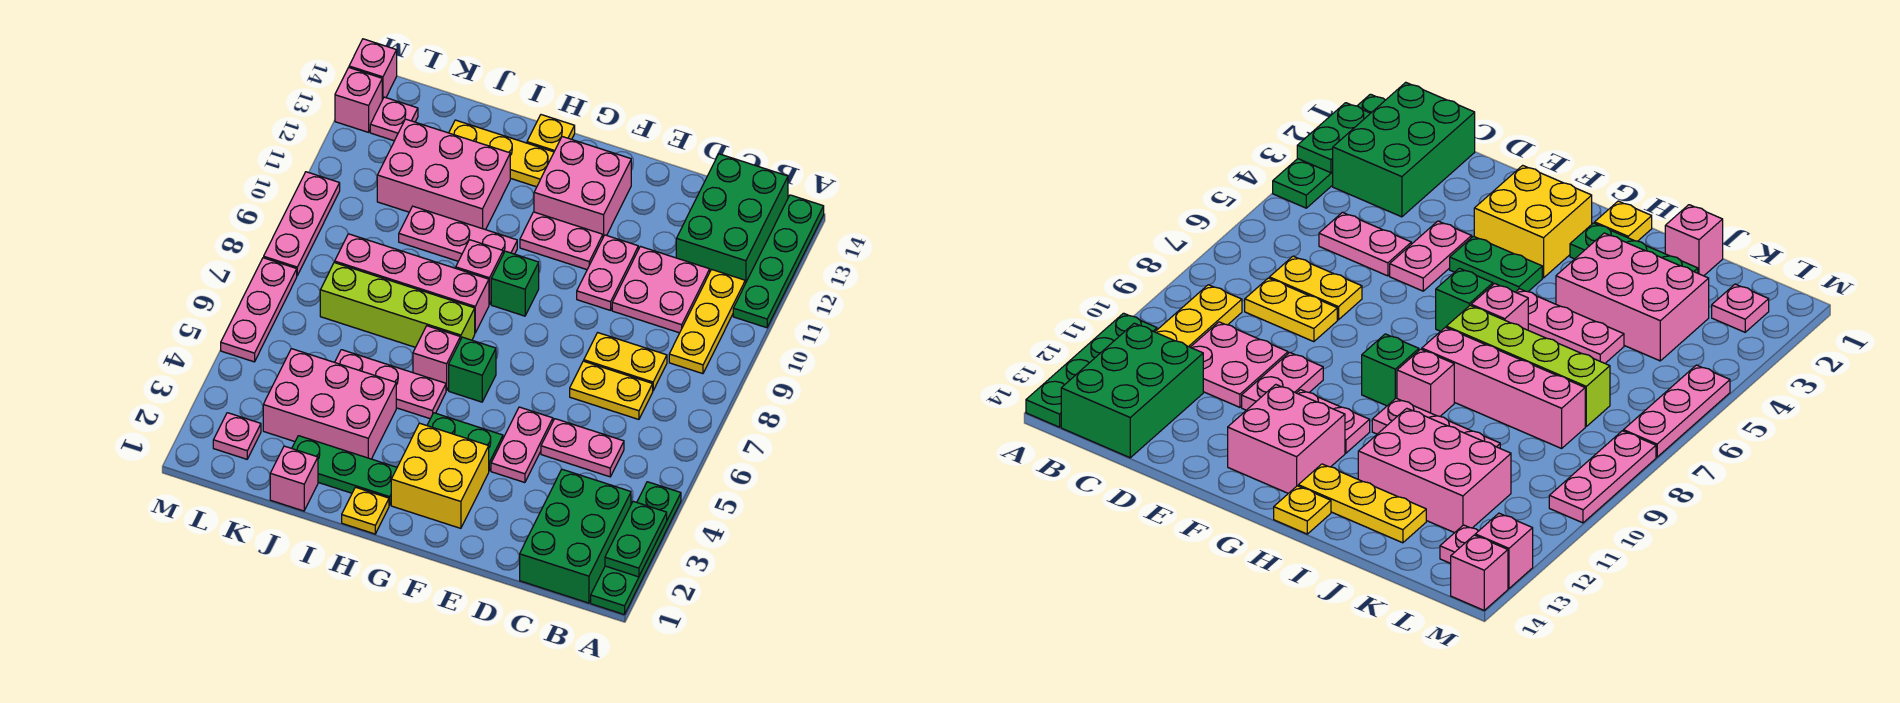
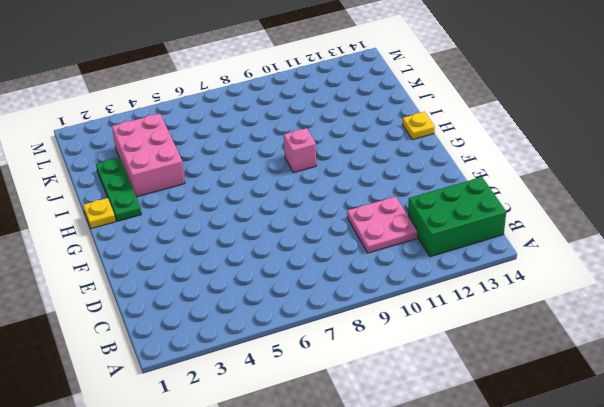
none -> green 1x4 plate [591,482,681,615]
none -> green 1x4 plate [733,195,824,328]
none -> green 2x3 brick [520,469,631,603]
none -> yellow 1x3 plate [669,270,745,374]

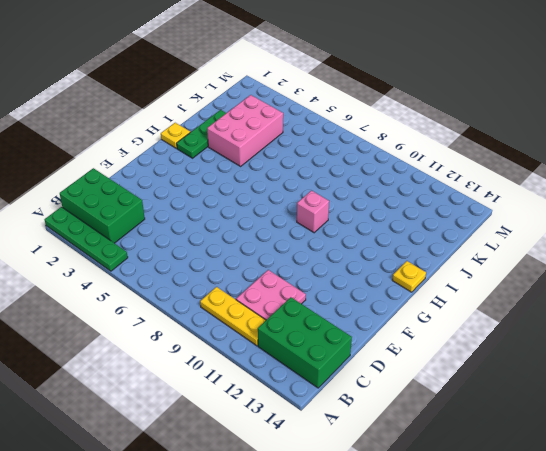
none -> green 1x4 plate [733,195,824,328]
none -> pink 1x2 plate [541,419,624,477]
none -> yellow 1x2 plate [570,361,653,419]
none -> yellow 1x2 plate [584,333,667,390]

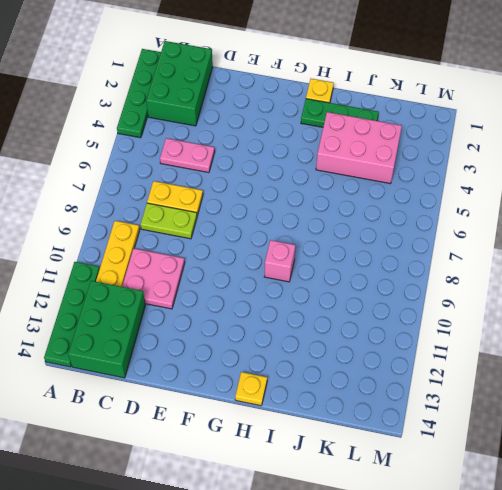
lime 1x2 plate [140,203,197,239] -> yellow 1x2 plate [584,333,667,390]
none -> pink 1x2 plate [491,407,553,483]
none -> pink 1x2 plate [577,235,638,310]
none -> yellow 2x2 brick [391,423,489,528]
none -> green 1x2 plate [427,413,503,471]

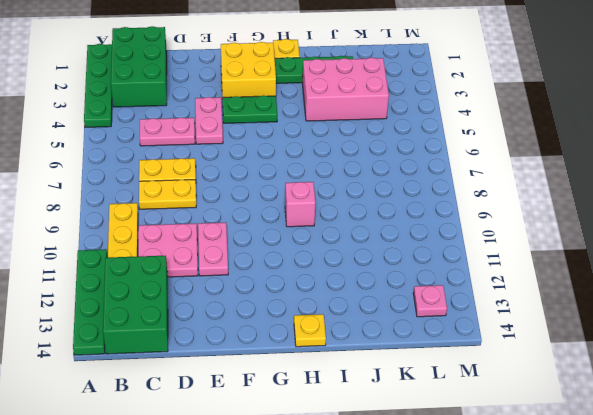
none -> pink 1x2 plate [520,212,603,270]
none -> pink 2x2 brick [534,137,631,237]
none -> green 1x1 brick [449,337,496,402]
none -> green 1x1 brick [491,251,539,316]

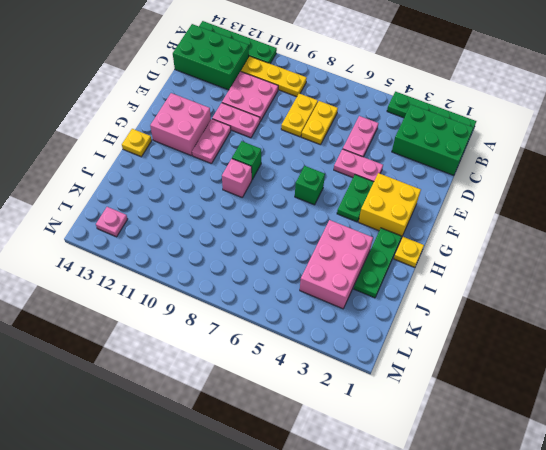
none -> pink 1x3 plate [335,350,446,419]
none -> pink 1x1 brick [413,326,460,391]
none -> lime 1x4 brick [320,263,475,347]
none -> pink 1x4 brick [335,234,489,333]

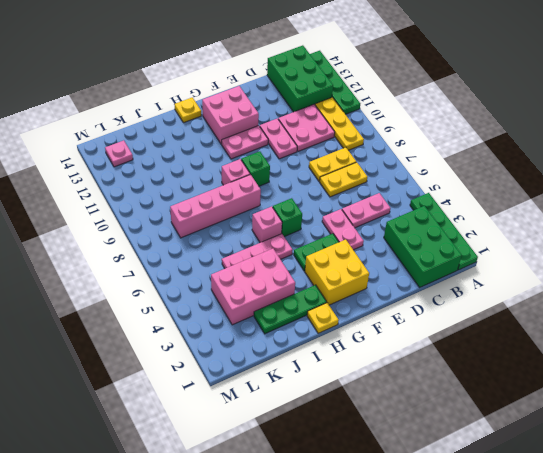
none -> lime 1x4 brick [320,263,475,347]
none -> pink 1x3 plate [399,206,517,261]
none -> yellow 1x3 plate [449,120,554,187]
none -> pink 2x3 brick [377,119,510,230]

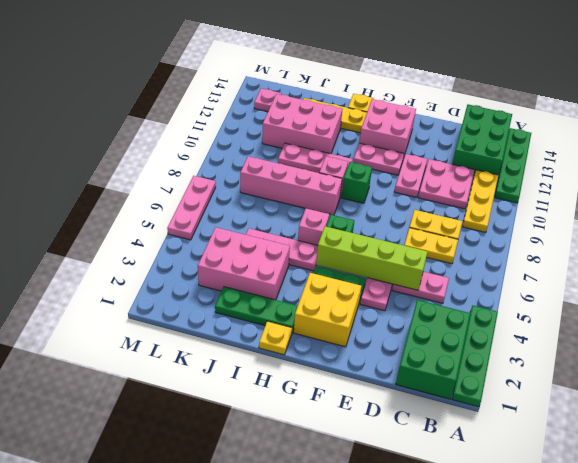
lime 1x4 brick [316,226,428,290] -> lime 1x4 brick moved to [320,263,475,347]
none -> pink 1x1 brick [270,446,318,511]
none -> pink 1x1 plate [213,413,261,459]
none -> pink 1x3 plate [264,172,340,275]
none -> pink 1x1 brick [335,68,382,132]

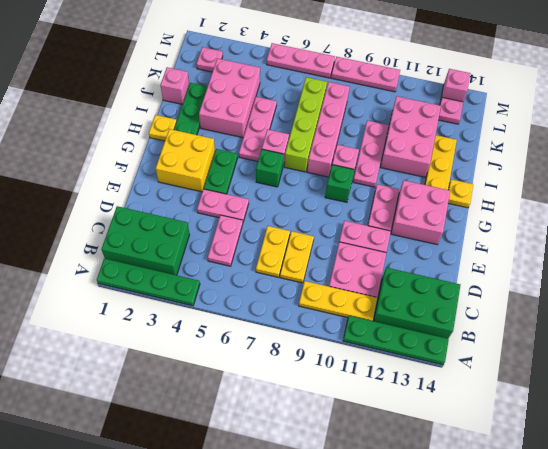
none -> pink 1x1 brick [349,39,397,100]
none -> green 1x2 plate [605,501,667,577]

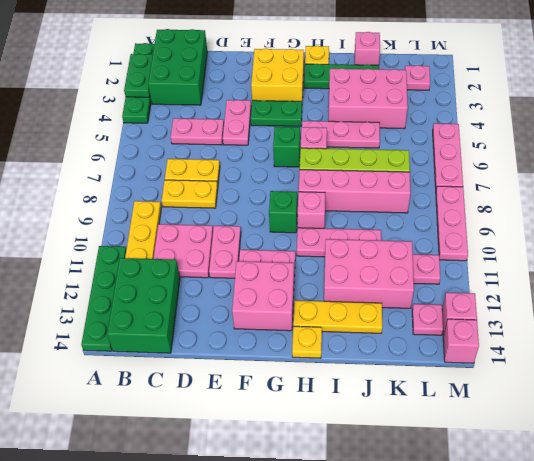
pink 1x1 plate [413,254,440,284] -> none

